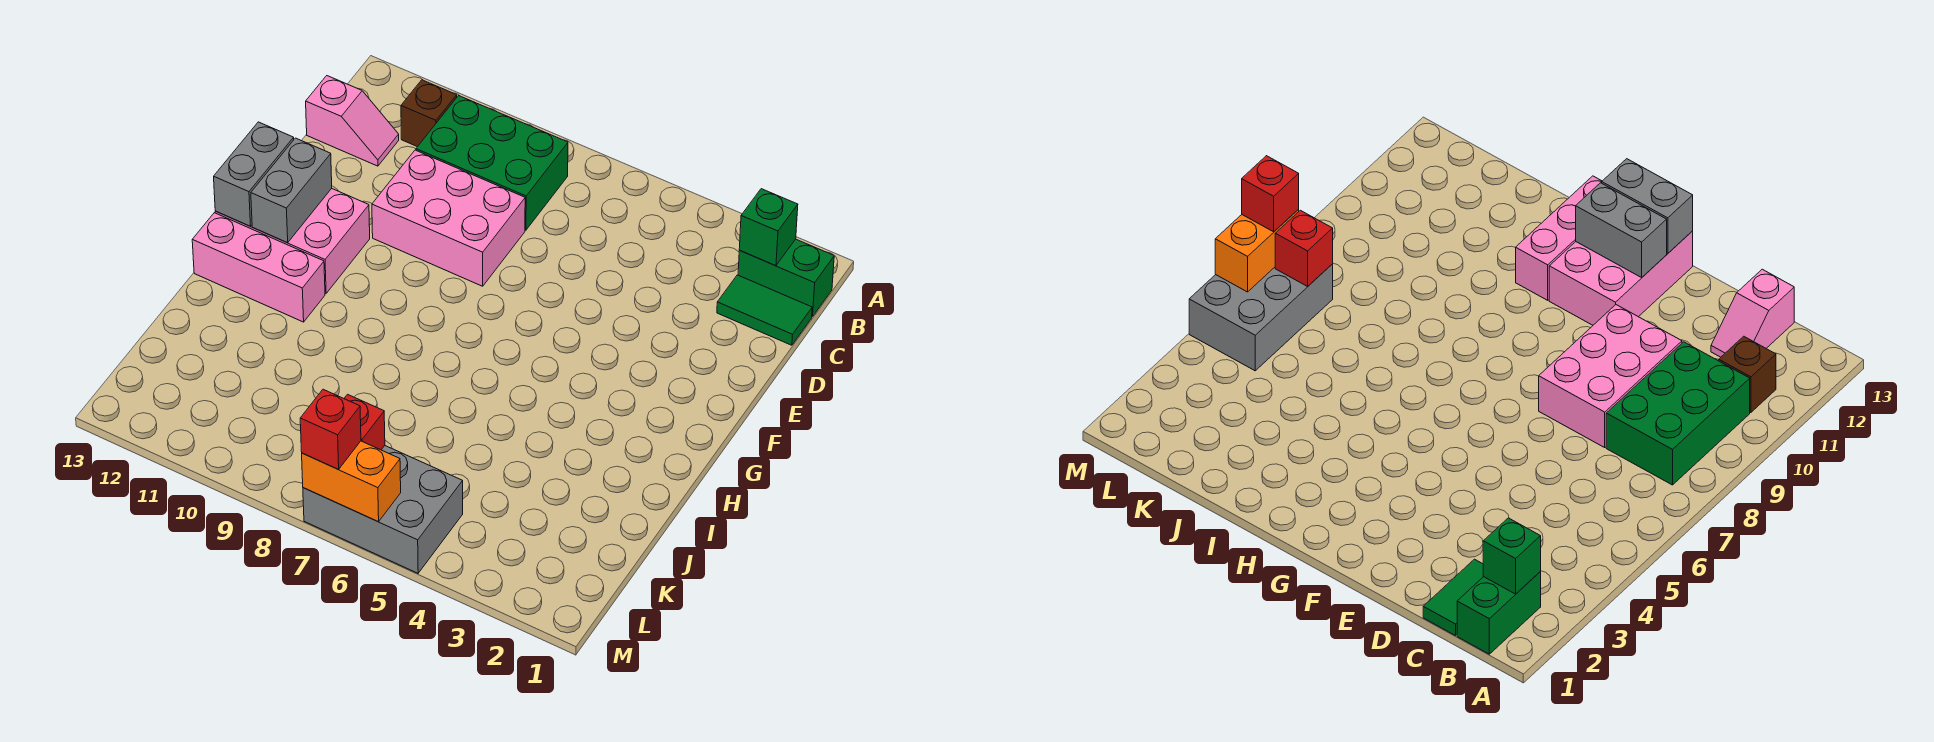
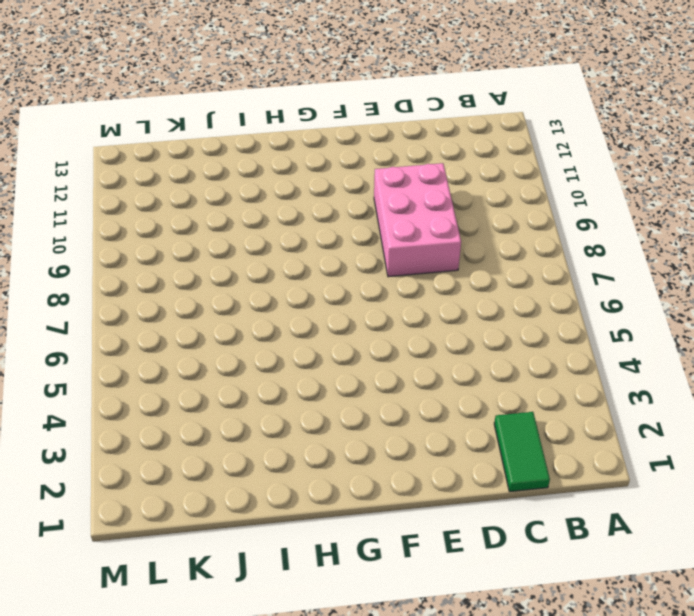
none -> green 1x2 brick [738,239,834,317]
none -> green 2x3 brick [416,96,568,230]
none -> brown 1x1 brick [401,80,457,147]

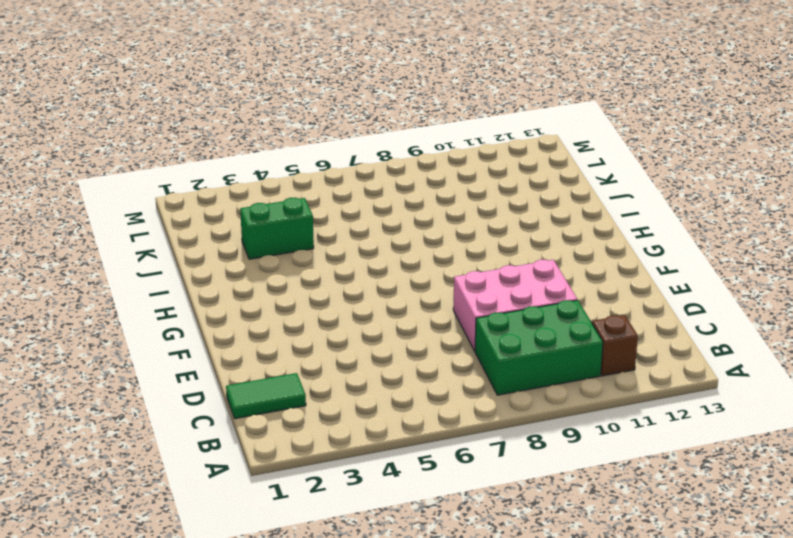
green 1x2 brick [240,198,314,259] -> green 1x2 brick moved to [738,239,834,317]
none -> pink 1x2 slope [306,76,399,166]
none -> pink 2x3 brick [215,188,370,293]
none -> pink 1x3 brick [192,213,325,322]

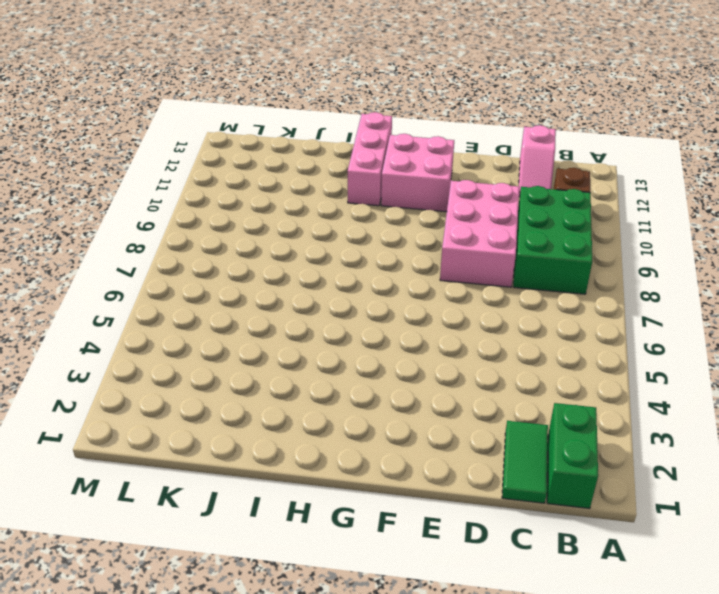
pink 2x2 brick [381,134,454,212] -> pink 2x3 brick [215,188,370,293]
none -> grey 2x3 brick [303,446,463,573]
none -> green 1x1 brick [739,189,798,266]
none -> grey 1x2 brick [251,138,332,243]

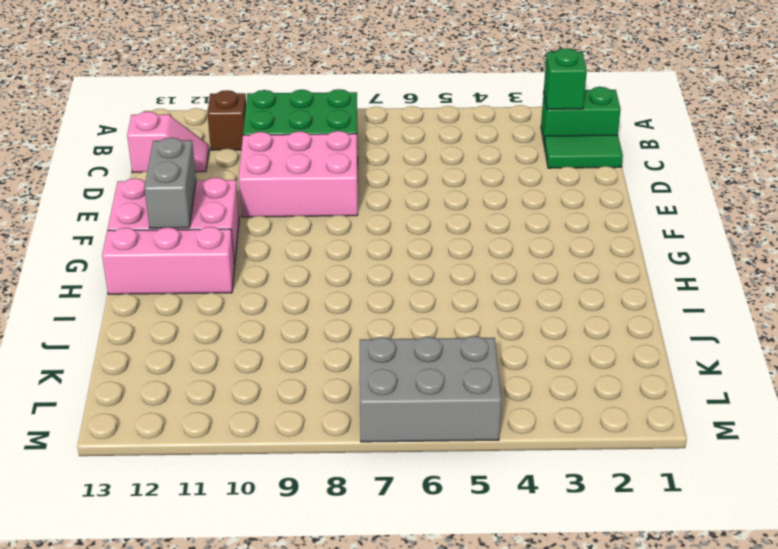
none -> grey 1x2 brick [214,122,294,226]
none -> red 1x1 brick [344,394,385,450]
none -> orange 1x2 brick [302,441,401,522]

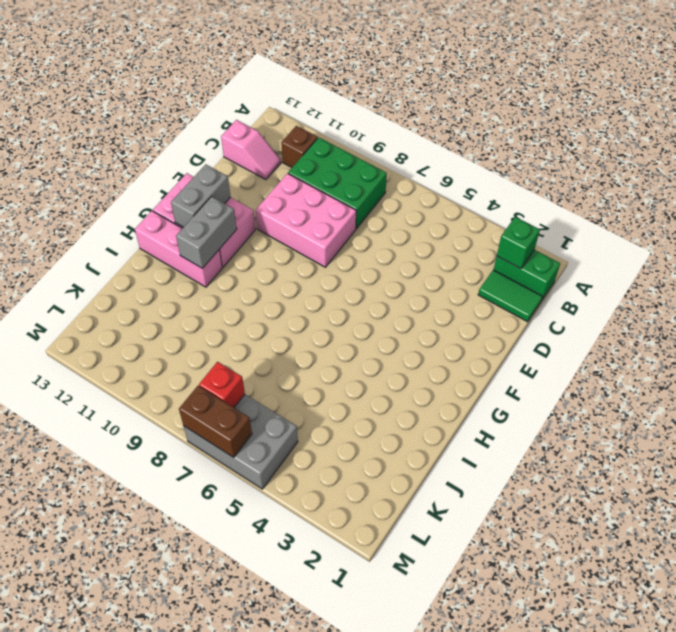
grey 1x2 brick [176,197,237,268] -> grey 1x2 brick moved to [214,122,294,226]
brown 1x2 brick [179,386,252,457] -> orange 1x2 brick [302,441,401,522]
none -> red 1x1 brick [300,389,361,469]

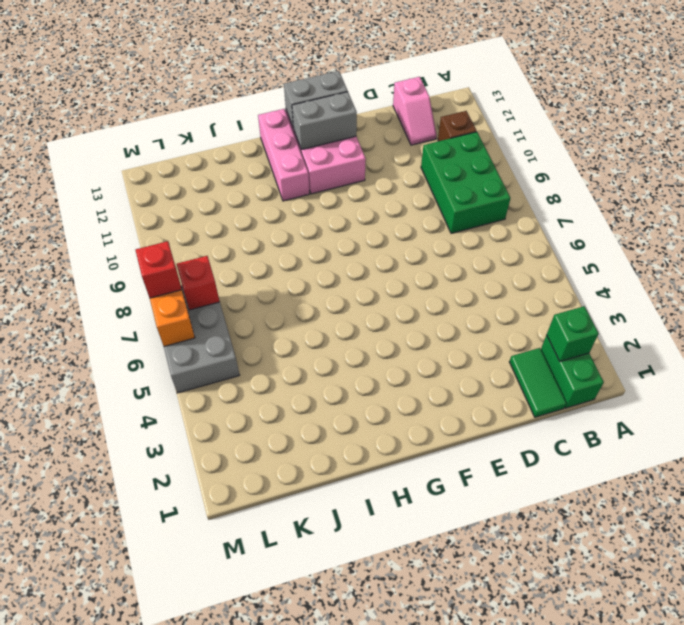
none -> pink 2x3 brick [372,150,525,286]

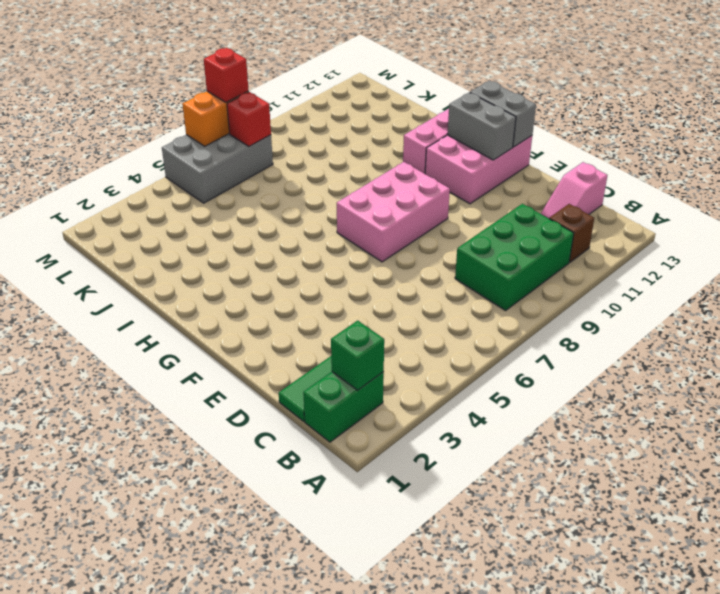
pink 2x3 brick [337,162,450,262] -> pink 2x3 brick moved to [372,150,525,286]

